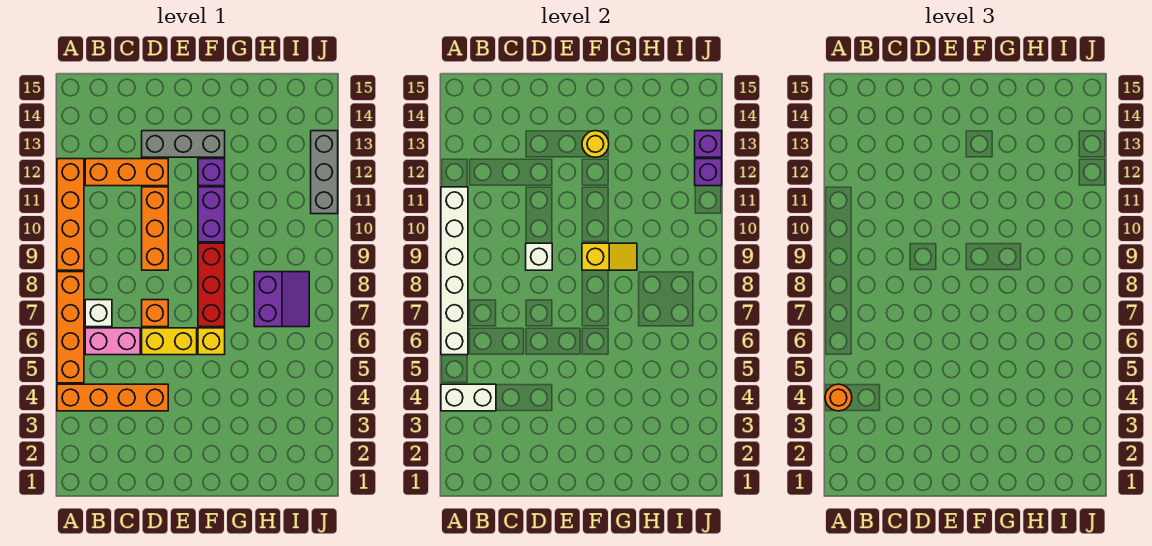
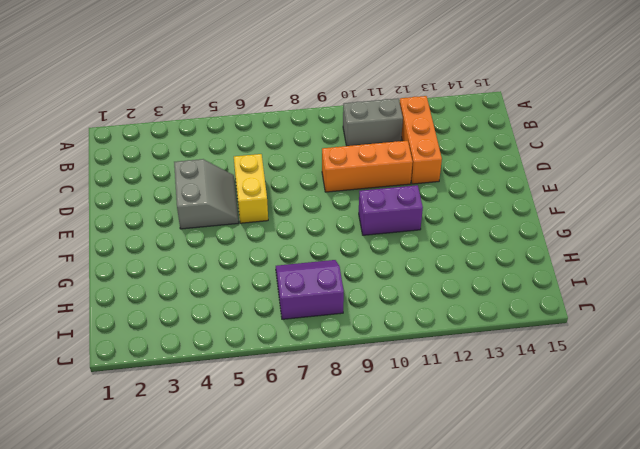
grey 1x2 brick [343,98,403,146] -> none
grey 2x2 slope [174,159,239,229] -> orange 1x4 brick [57,384,168,411]
purple 2x2 slope [276,260,344,319] -> purple 2x2 slope turned to [254,272,309,327]
none -> orange 1x4 brick [57,272,84,383]
none -> orange 1x4 brick [57,159,84,270]
none -> pink 1x2 brick [85,328,140,355]

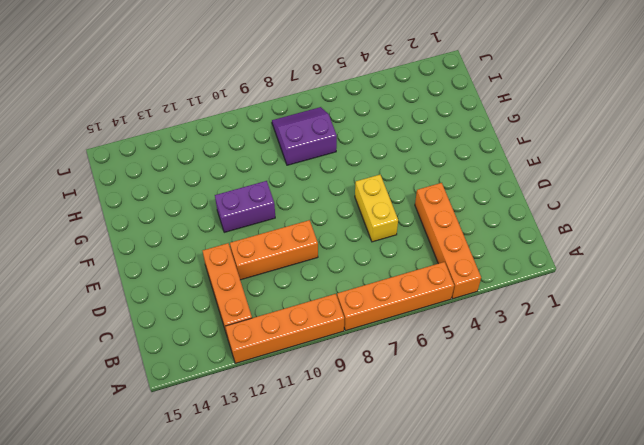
none -> pink 1x2 brick [85,328,140,355]
none -> white 1x1 brick [85,300,112,327]
none -> orange 1x1 brick [142,300,168,327]

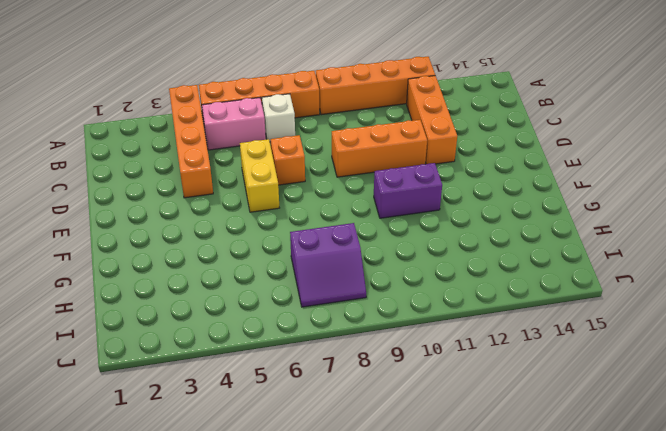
pink 1x2 brick [202,98,266,150] -> pink 1x2 brick turned to [85,328,140,355]
none -> grey 1x3 brick [142,131,225,157]
none -> yellow 1x1 brick [198,328,225,355]
none -> red 1x3 brick [198,243,225,327]

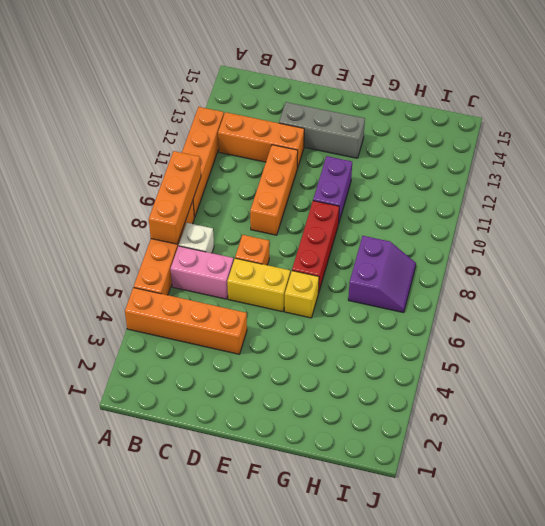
orange 1x3 brick [149,151,201,244] -> white 1x6 brick [441,187,468,355]
none -> purple 1x1 brick [198,159,225,186]
none -> grey 1x3 brick [311,131,338,214]
none -> white 1x2 brick [441,384,496,411]

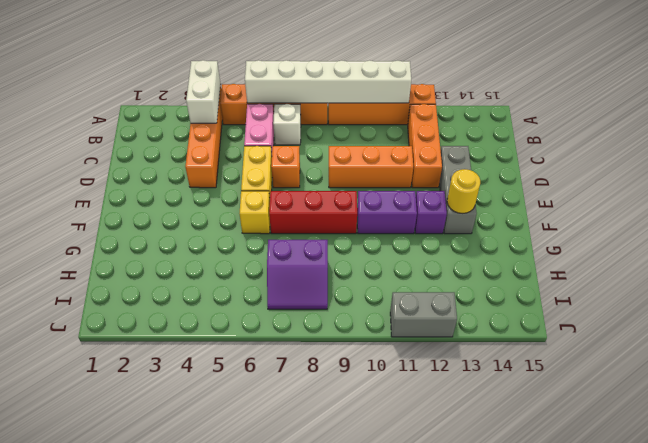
grey 1x2 brick [390,292,457,337] -> grey 1x3 brick [311,131,338,214]
none -> white 1x1 brick [526,243,552,270]
none -> yellow 1x2 slope [582,243,637,270]
none -> purple 1x1 brick [695,159,722,186]

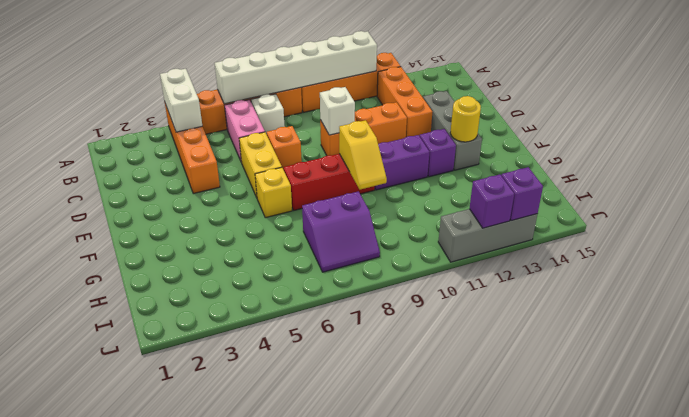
none -> orange 1x1 round brick [825,384,852,411]

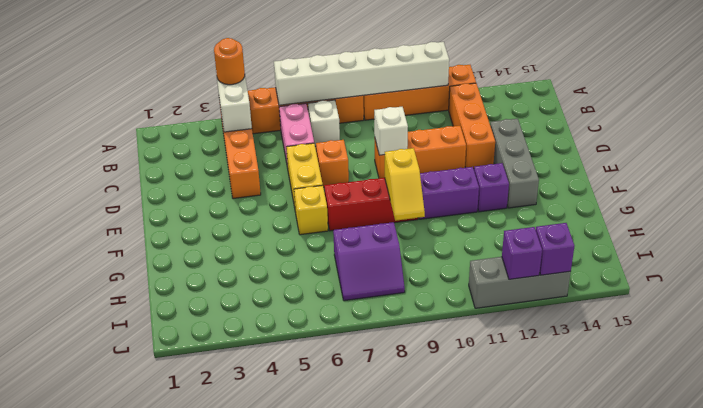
none -> yellow 1x1 round brick [582,131,609,157]

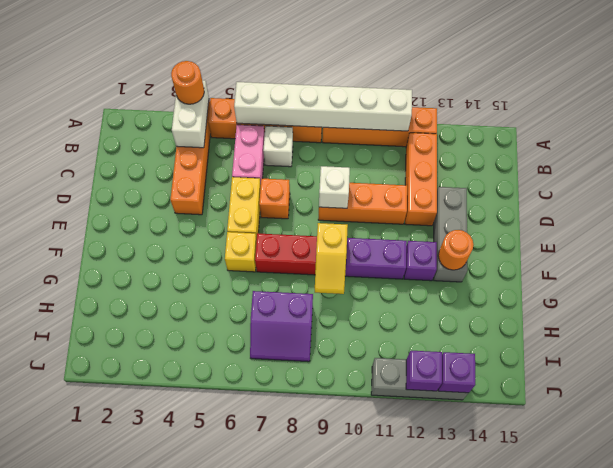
orange 1x1 round brick [438,230,473,270] -> yellow 1x1 round brick [582,131,609,157]

